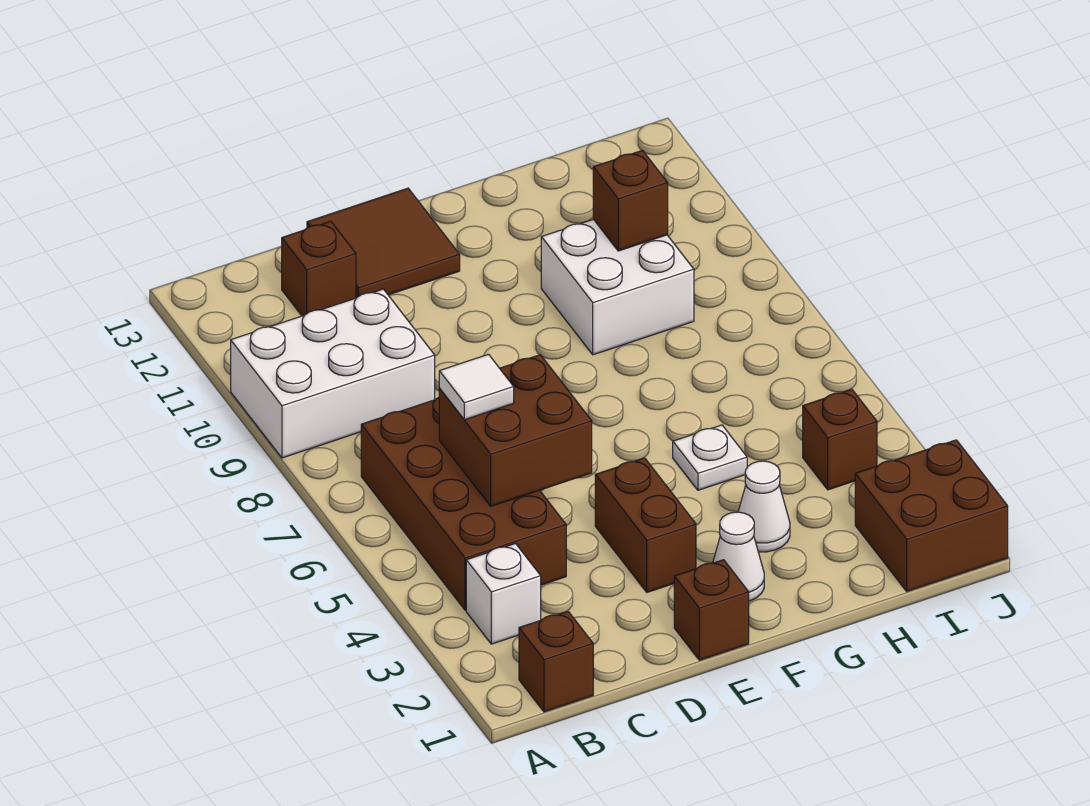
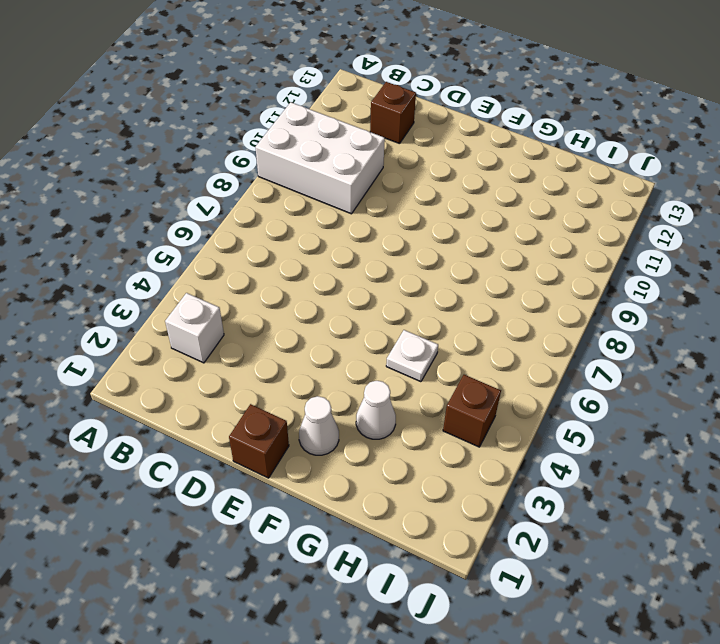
none -> brown 1x1 brick [519,611,593,712]
none -> brown 2x4 brick [361,397,566,610]
none -> brown 2x2 tile [307,188,460,298]

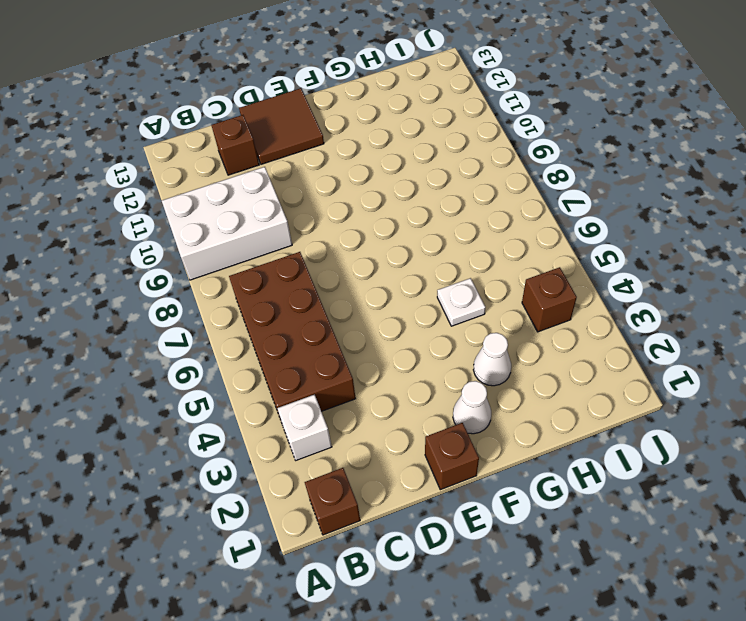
none -> brown 1x2 brick [595,458,696,592]
none -> white 2x2 brick [541,219,694,355]
none -> brown 2x2 brick [855,440,1008,591]

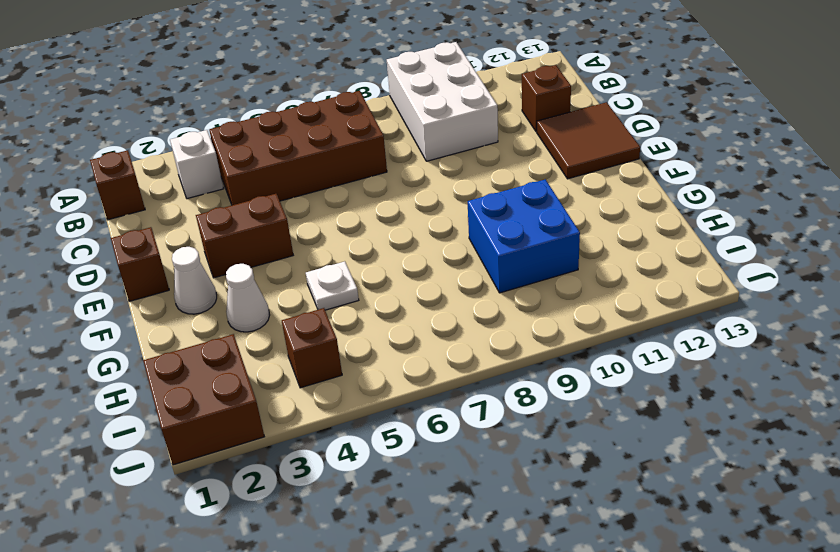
blue 2x2 brick [468,179,580,293] -> white 2x2 brick [541,219,694,355]
none -> brown 2x2 brick [439,355,592,506]
none -> brown 1x1 brick [593,150,668,251]
none -> white 1x1 tile [439,354,514,420]

